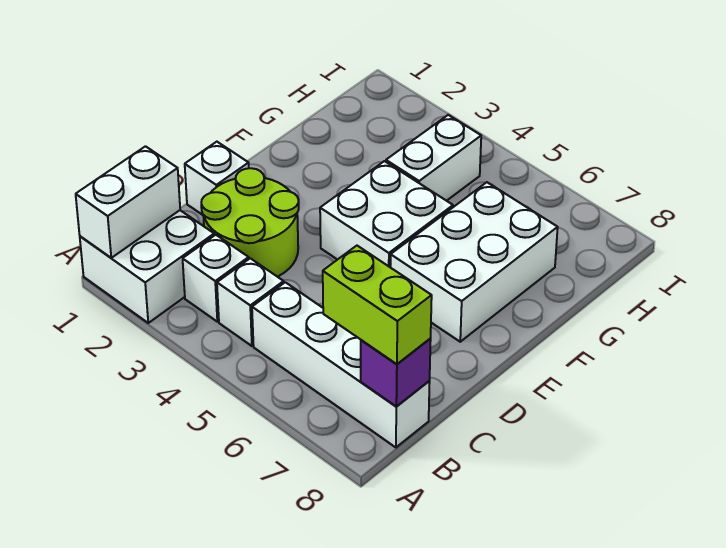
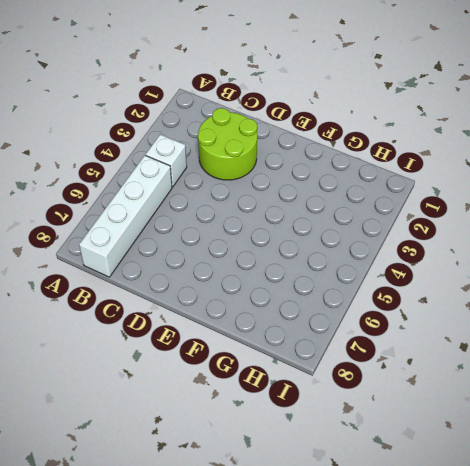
none -> white 2x2 brick [80,210,214,323]
none -> white 1x1 brick [183,235,249,322]
none -> white 1x1 brick [185,142,249,215]

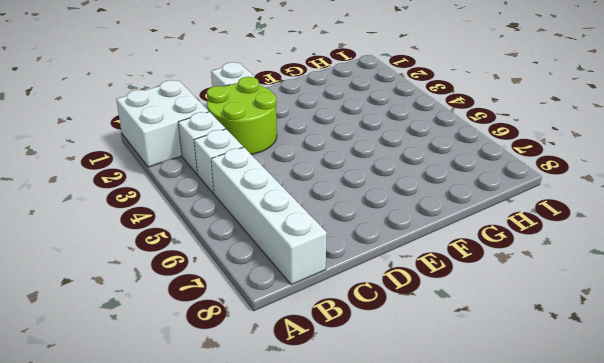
none -> white 2x2 brick [320,161,453,267]
none -> white 2x3 brick [390,182,558,342]
none -> white 1x2 brick [386,115,481,201]

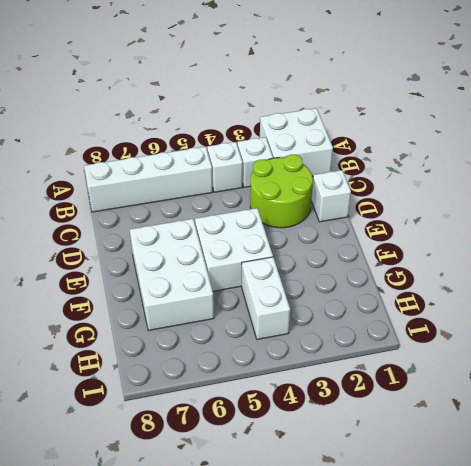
none -> white 1x2 brick [76,146,180,258]
none -> purple 1x1 brick [361,339,431,407]
none -> lime 1x2 brick [323,246,432,364]

